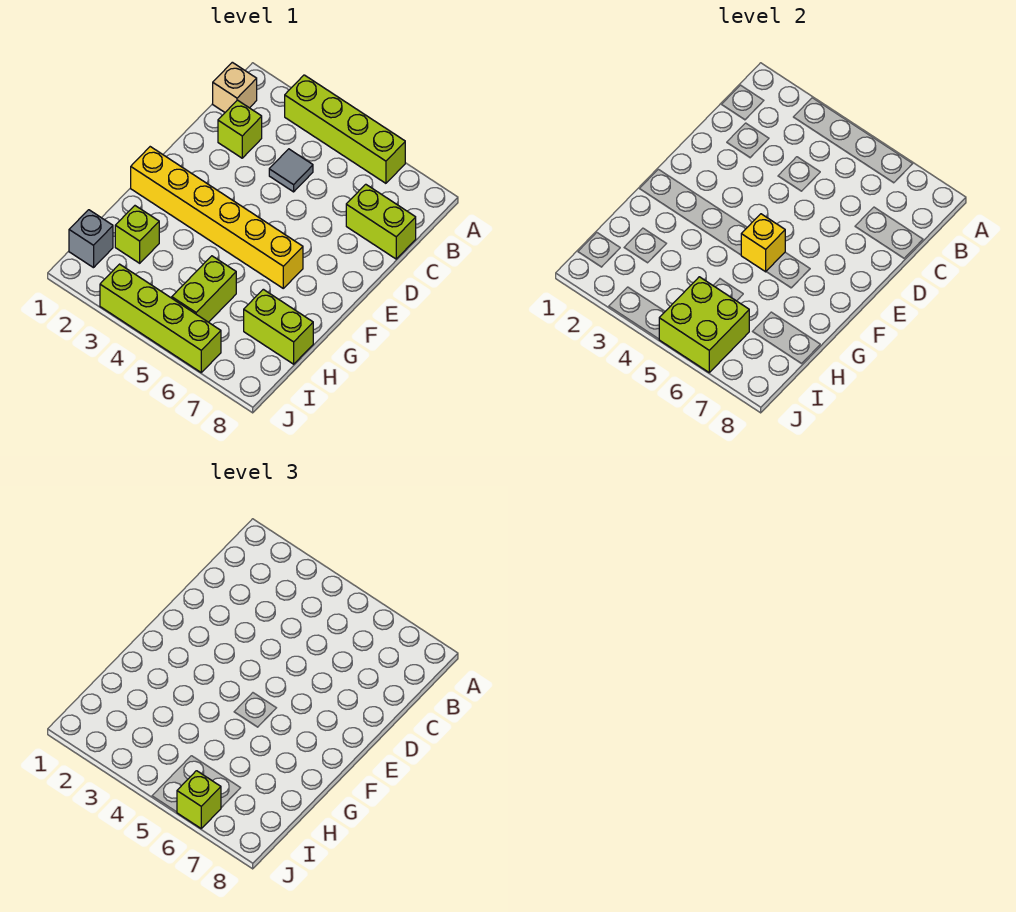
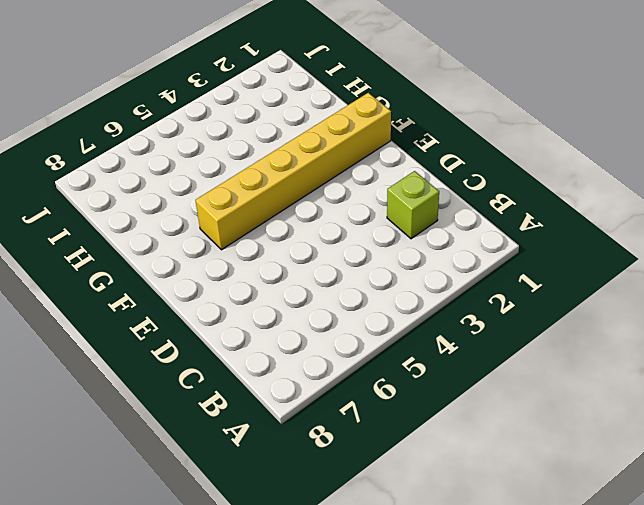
none -> lime 1x4 brick [285,75,405,183]
none -> tan 1x1 brick [213,62,257,112]
none -> grey 1x1 tile [269,149,313,192]

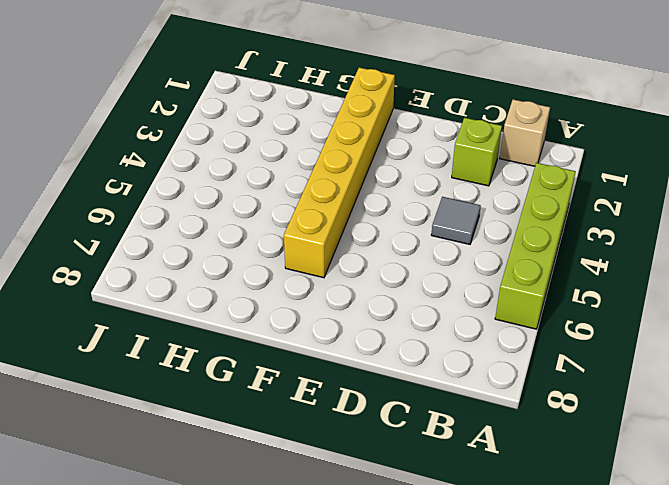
none -> lime 1x2 brick [346,184,416,259]
none -> lime 1x1 brick [115,206,159,263]
none -> lime 1x2 brick [172,256,236,322]

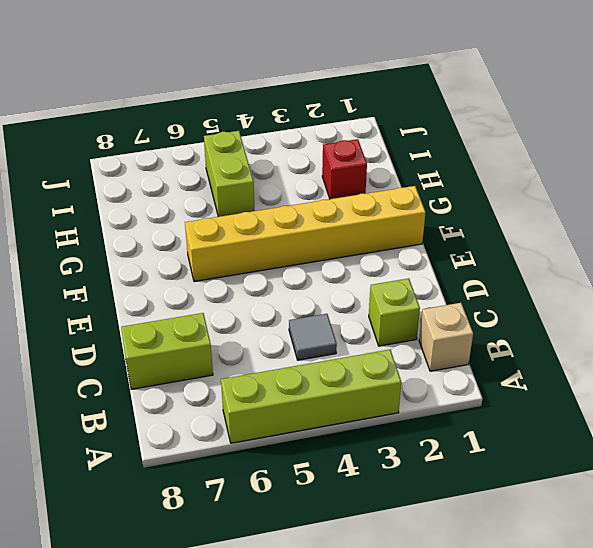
red 1x1 brick [322,139,367,199] -> lime 1x1 brick [115,206,159,263]
none -> lime 1x2 brick [244,289,313,364]
none -> grey 1x1 brick [69,210,113,268]
none -> lime 1x4 brick [100,264,221,372]

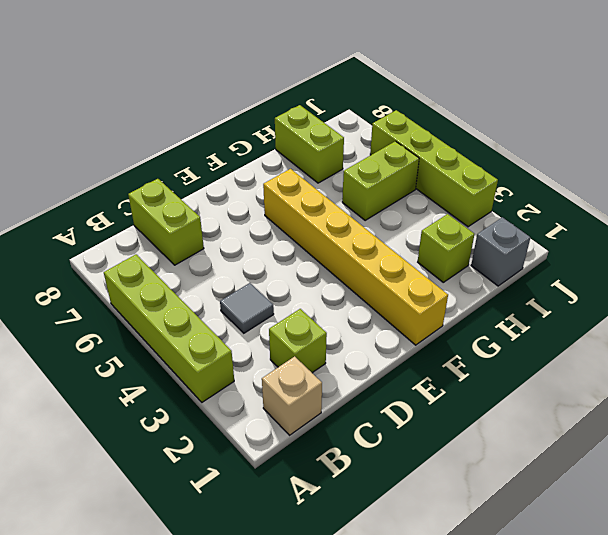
none -> yellow 1x1 brick [741,214,785,272]
none -> lime 2x2 brick [659,277,749,372]
none -> lime 1x1 brick [177,771,221,828]

